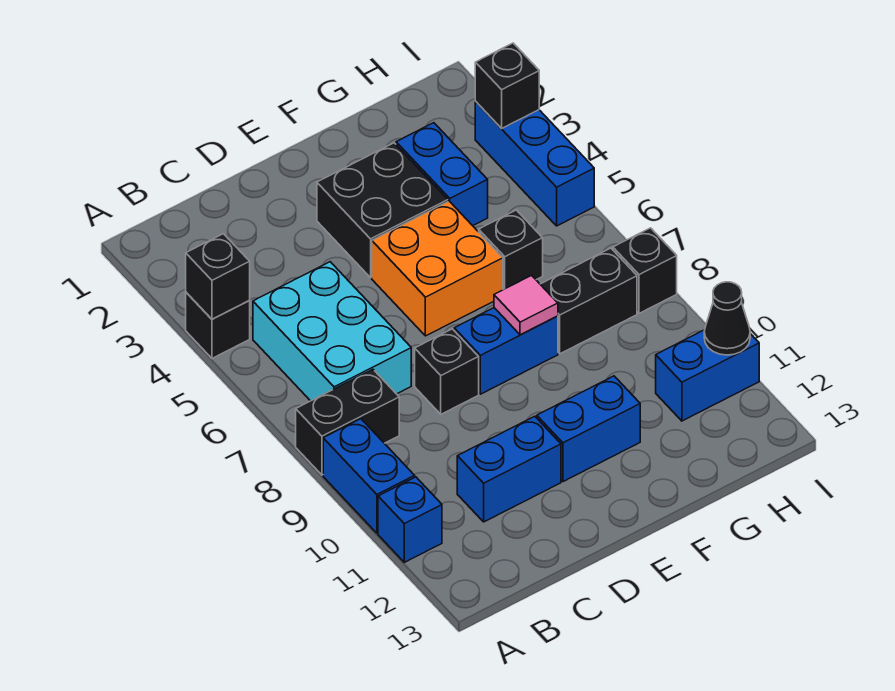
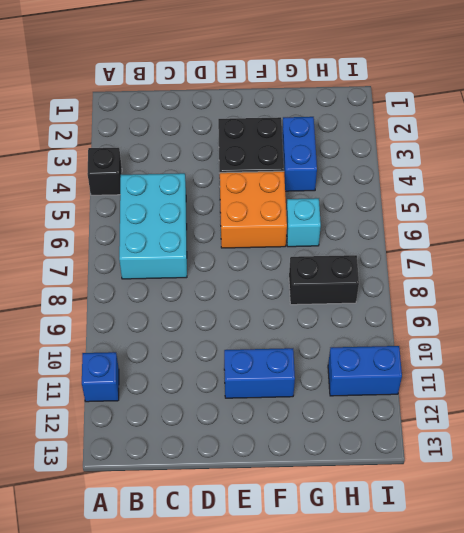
cyan 1x1 brick [286,198,321,247] -> black 1x1 brick [479,210,543,290]
none -> black 1x2 brick [296,369,399,475]
none -> blue 1x2 brick [323,419,415,533]
none -> blue 1x2 brick [457,416,561,522]

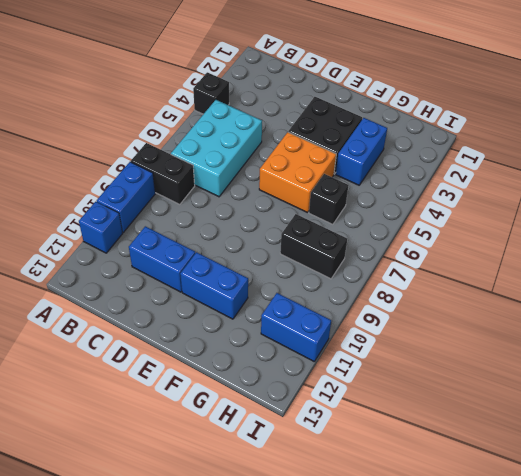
none -> black 1x1 brick [415,329,479,414]
none -> blue 1x2 brick [454,308,558,394]
none -> blue 1x3 brick [475,102,594,226]

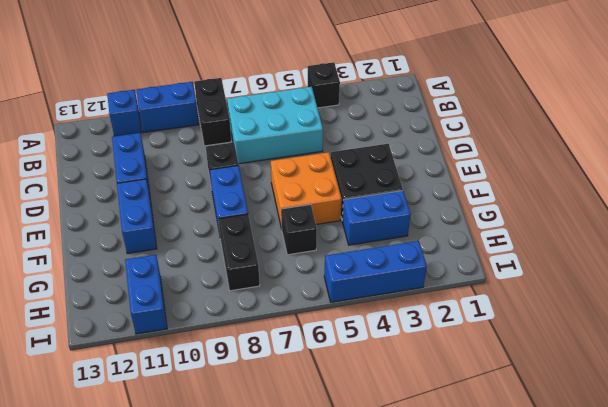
none -> black 1x1 brick [613,228,677,313]
none -> black 1x1 brick [186,234,250,319]
none -> pink 1x1 tile [494,275,558,335]

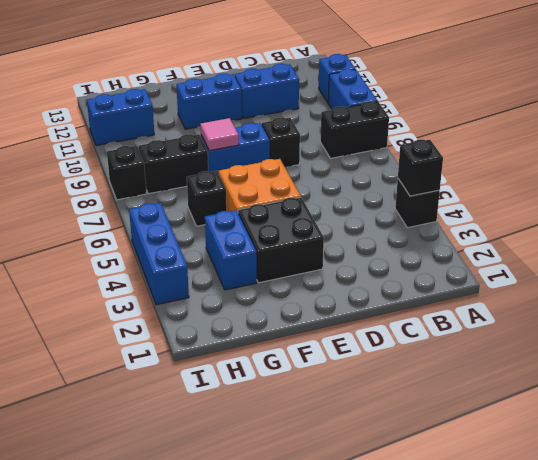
none -> cyan 2x3 brick [253,262,411,401]
none -> black 1x1 brick [475,43,539,129]
none -> black 1x1 cone [704,282,750,355]

